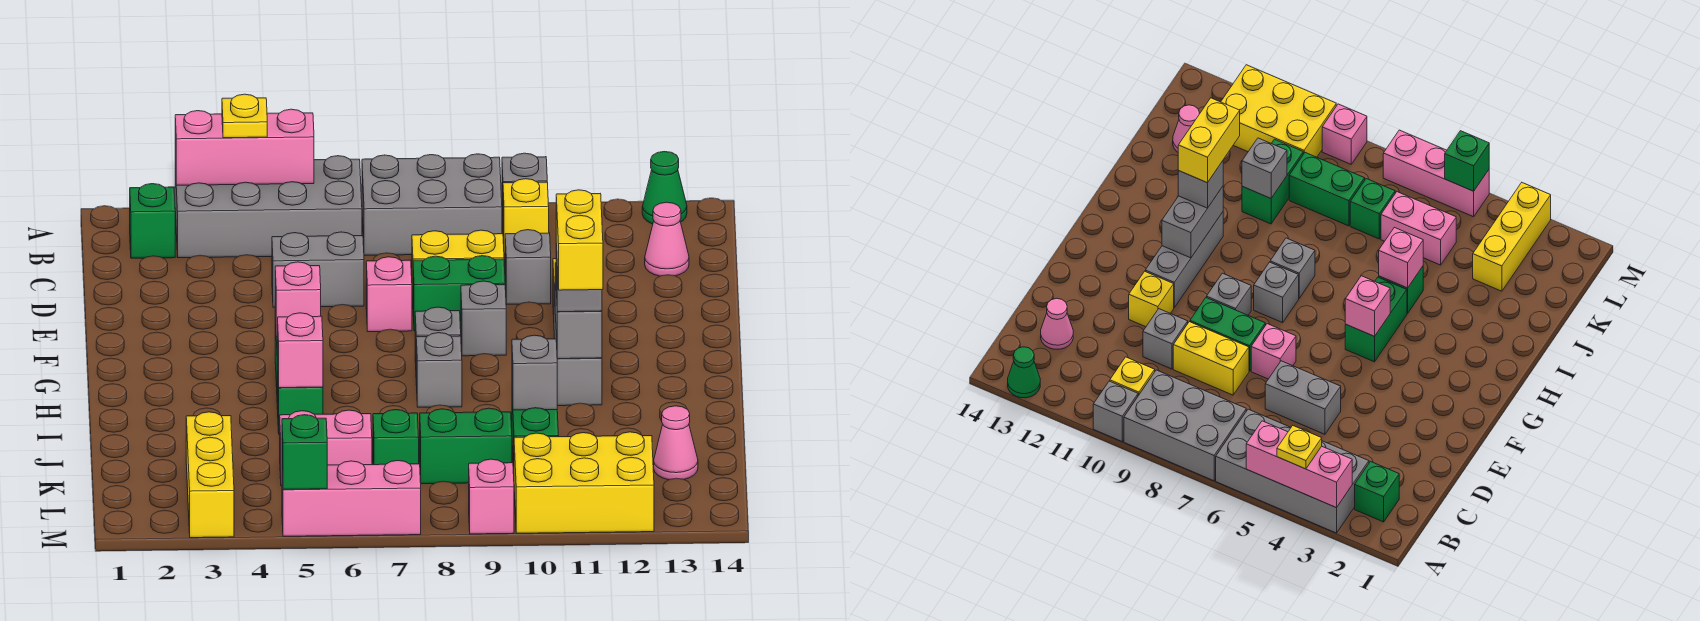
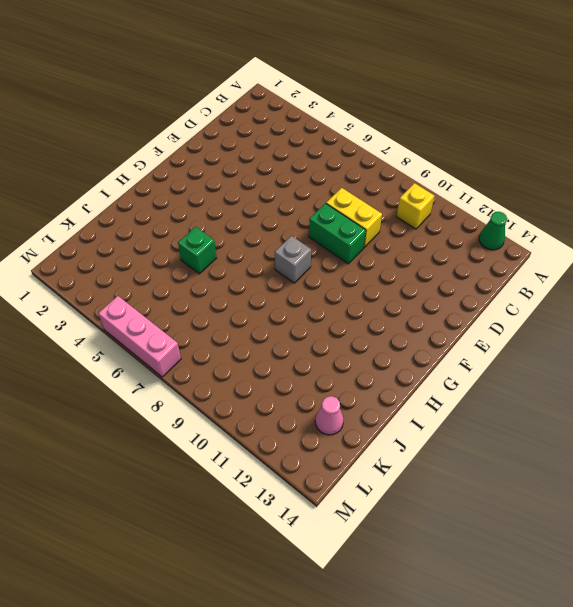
none -> grey 2x4 brick [175,156,362,258]
none -> grey 2x3 brick [362,154,502,255]
none -> grey 1x1 brick [502,153,547,216]
none -> green 1x1 brick [130,184,175,258]

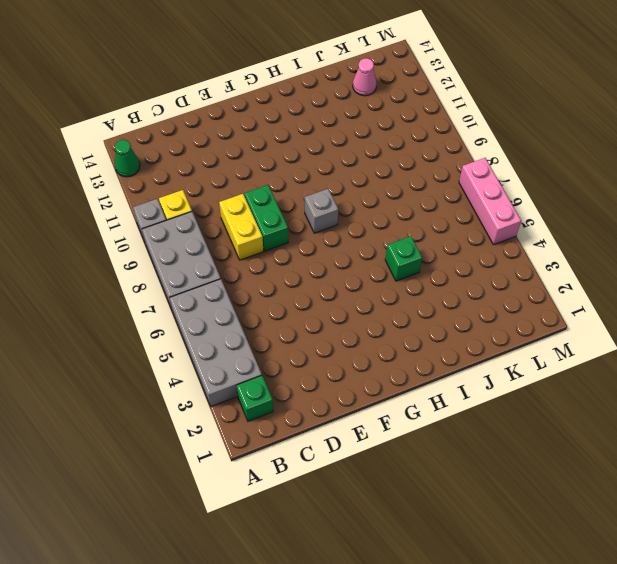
none -> pink 1x1 cone [645,202,689,276]
none -> grey 1x2 brick [272,232,364,307]
none -> grey 1x1 brick [505,230,551,304]
none -> pink 1x1 brick [366,257,412,332]

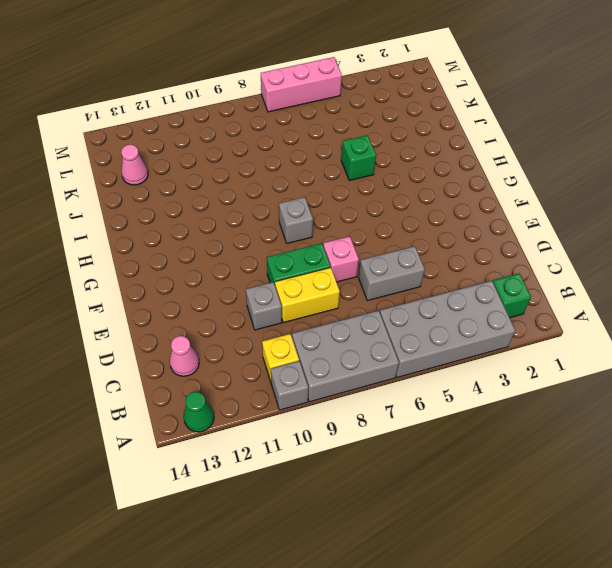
none -> yellow 1x1 brick [1129,271,1174,327]
none -> grey 1x1 brick [461,281,506,356]
none -> grey 1x3 brick [554,284,602,406]
none -> green 1x2 brick [1345,277,1407,362]

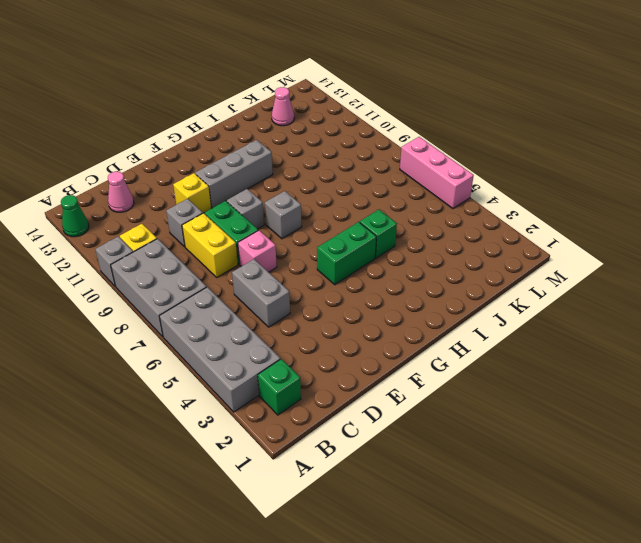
none -> grey 1x1 brick [416,333,462,407]
none -> green 1x2 brick [512,399,559,469]
none -> yellow 1x3 brick [186,412,234,538]
none -> pink 1x2 brick [280,410,372,486]

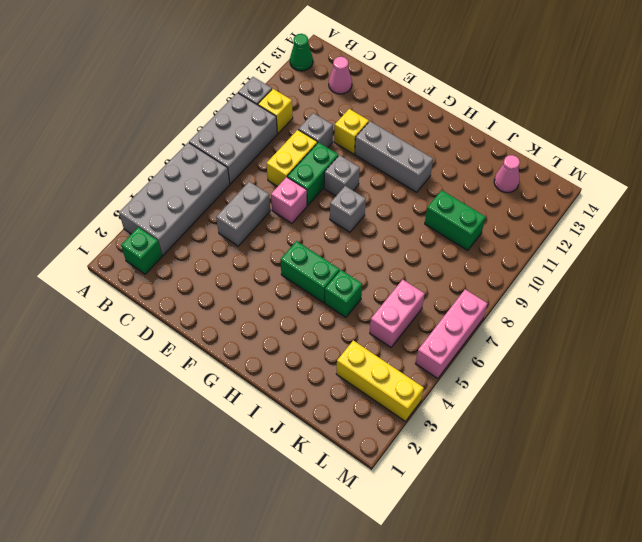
none -> grey 1x1 brick [416,333,462,407]
none -> green 1x1 brick [373,410,419,465]
none -> green 1x2 brick [420,408,512,484]
none -> yellow 2x3 brick [514,432,654,533]

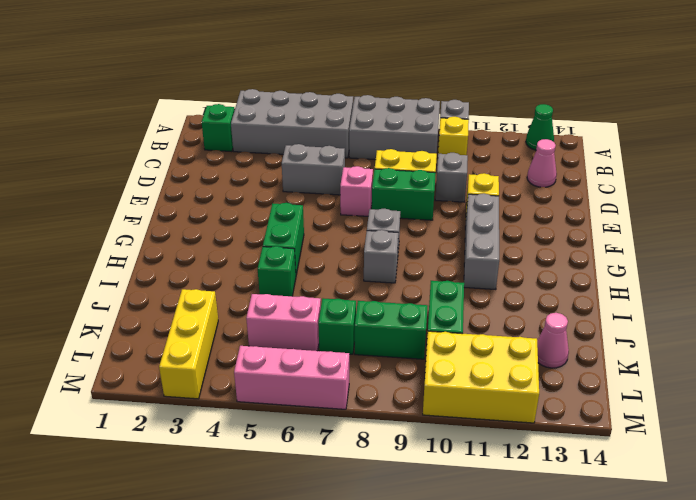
none -> grey 1x1 brick [461,281,506,356]
none -> pink 1x1 brick [469,459,514,534]
none -> pink 1x3 brick [175,109,314,185]
none -> pink 1x1 brick [275,262,321,337]

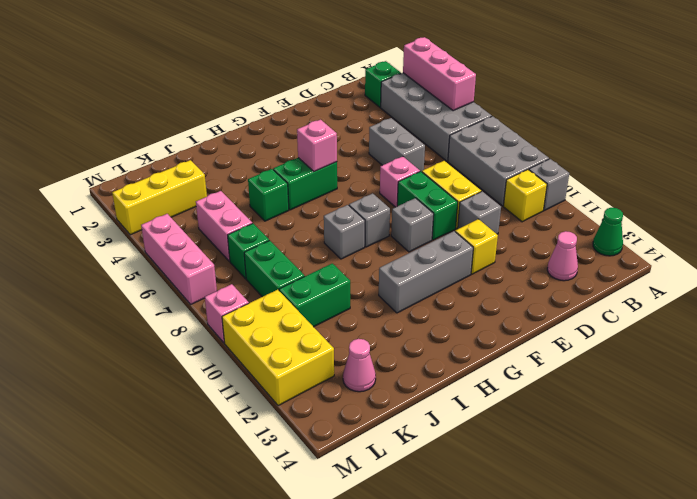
none -> grey 1x2 brick [555,263,602,359]
none -> pink 1x1 brick [277,313,323,388]
none -> grey 1x1 brick [512,335,557,410]
none -> green 1x1 brick [282,415,327,490]

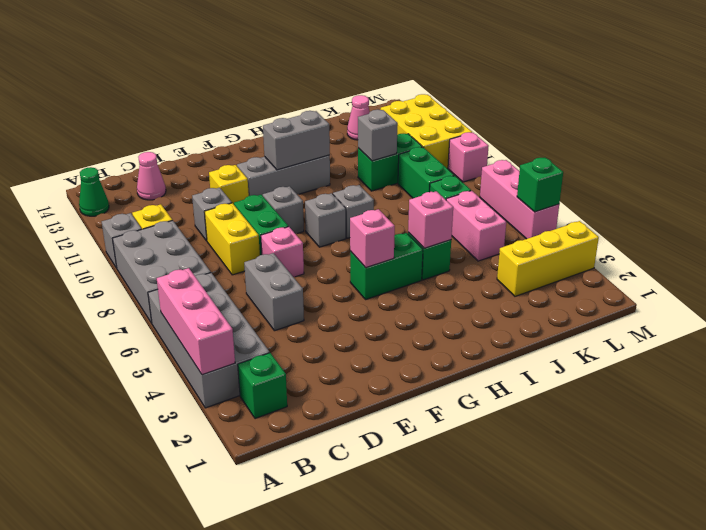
none -> yellow 1x1 plate [222,94,267,138]
none -> grey 1x1 brick [556,244,602,312]
none -> yellow 1x2 brick [556,190,603,290]

